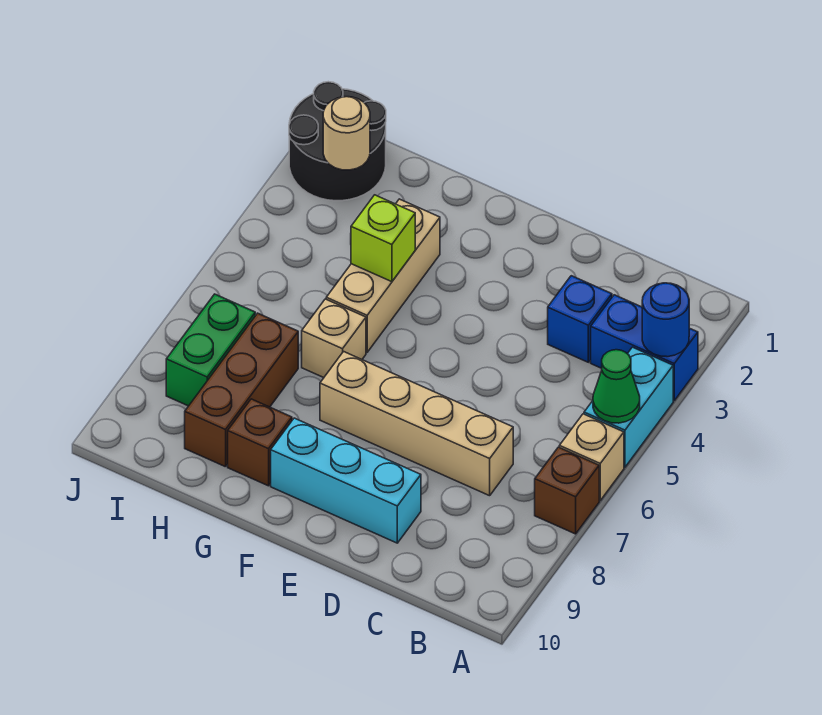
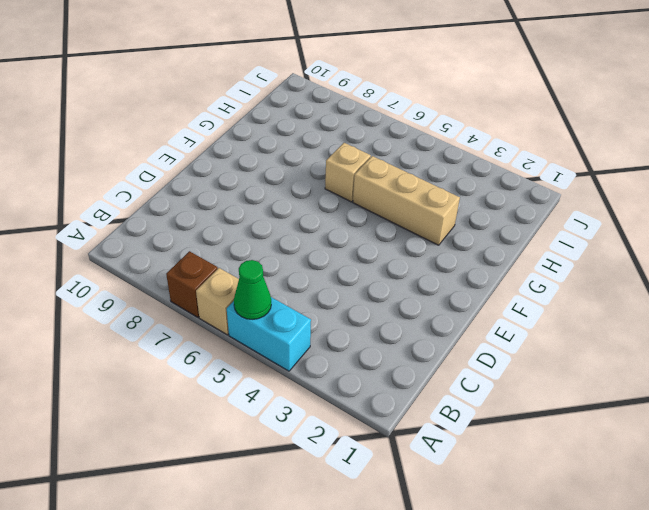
none -> blue 1x2 brick [591,295,698,400]
none -> blue 1x1 brick [548,276,612,362]
none -> tan 1x4 brick [320,352,513,496]

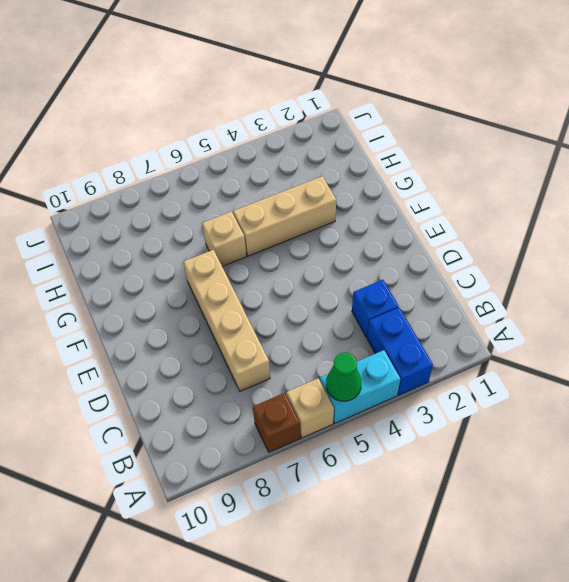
none -> cyan 1x3 brick [271,418,421,543]
none -> brown 1x1 brick [228,399,292,486]
none -> brown 1x3 brick [185,313,298,467]

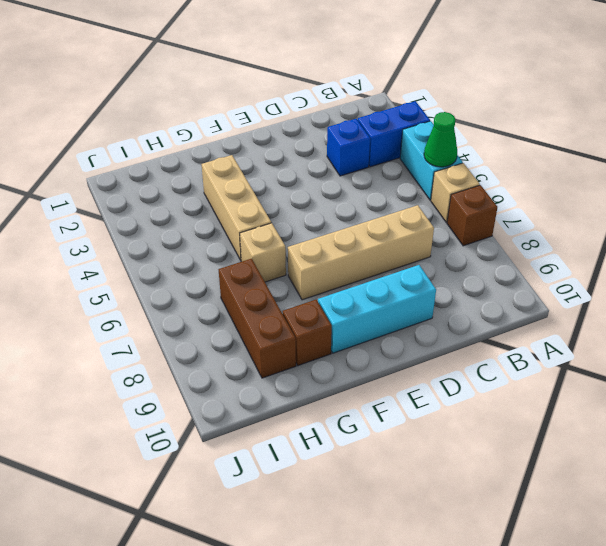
none -> black 2x2 round brick [289,82,386,201]
none -> green 1x2 brick [166,294,255,406]
none -> blue 1x1 round brick [642,283,689,357]

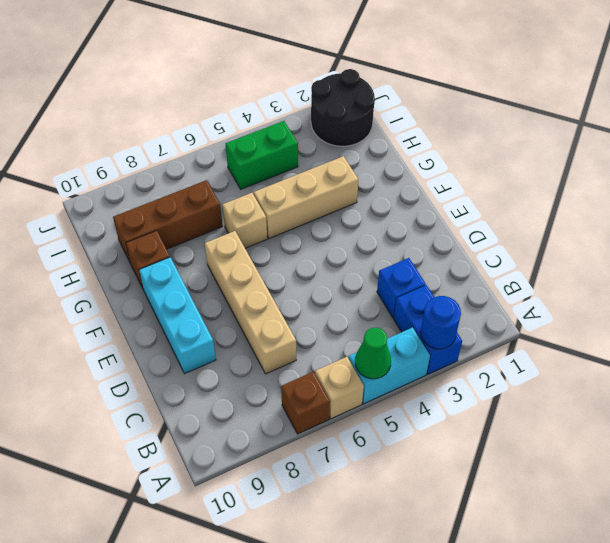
green 1x2 brick [226,121,298,189] -> green 1x2 brick moved to [166,294,255,406]
none -> lime 1x1 brick [351,195,415,282]
none -> tan 1x1 round brick [323,97,370,170]

